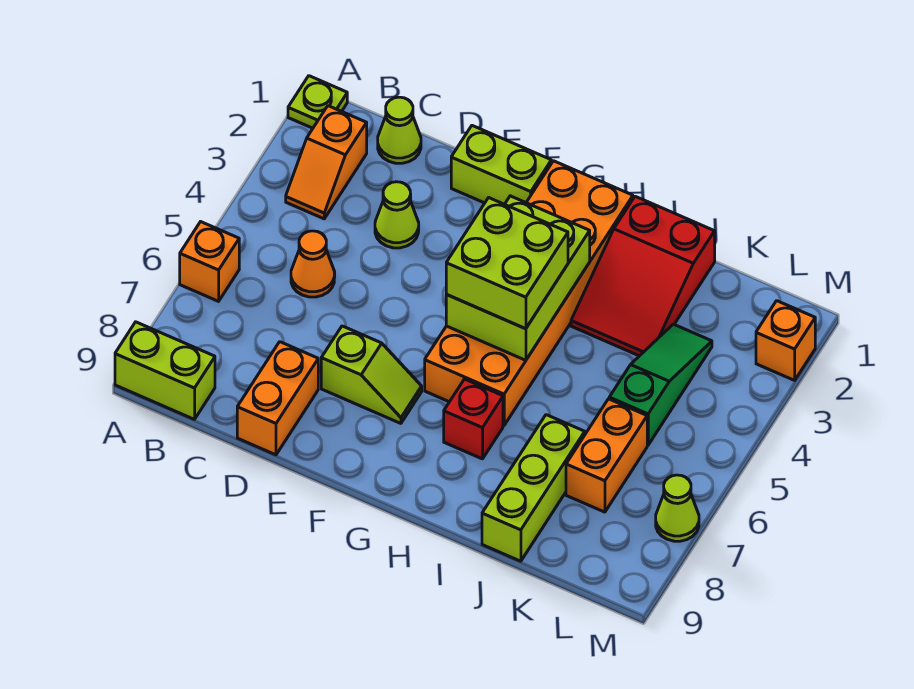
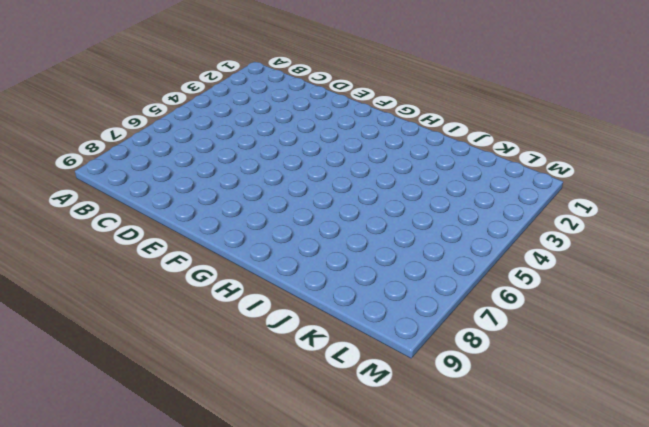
none -> lime 1x1 plate [288,76,347,128]
none -> orange 1x1 brick [180,222,239,301]
none -> lime 1x2 brick [115,322,215,419]

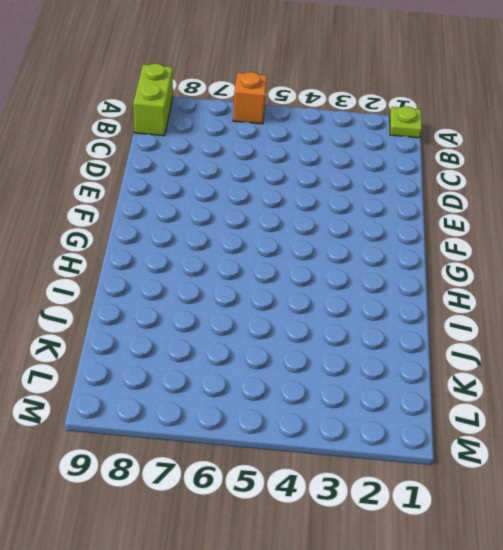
none -> orange 1x2 slope [286,106,367,219]
none -> lime 1x1 cone [378,97,421,163]
none -> orange 1x1 cone [291,231,335,297]

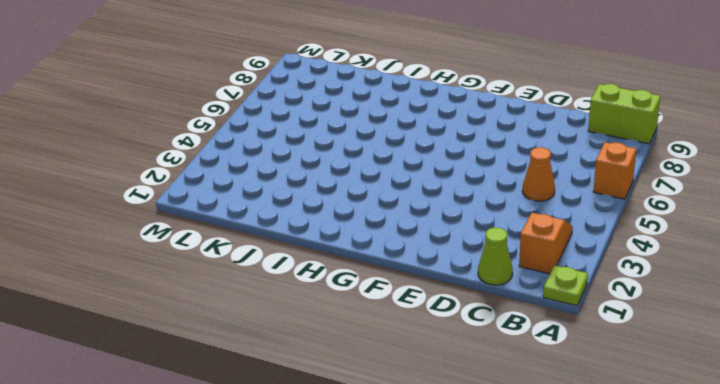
none -> lime 1x1 cone [375,182,419,248]
none -> orange 1x2 brick [237,342,318,455]
none -> lime 1x2 brick [451,126,551,204]

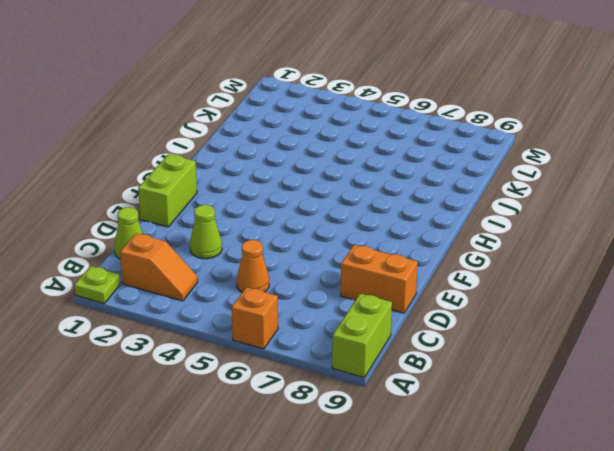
none -> lime 1x2 slope [321,326,422,423]
none -> orange 2x6 brick [425,161,633,425]
none -> red 1x1 brick [444,379,503,459]

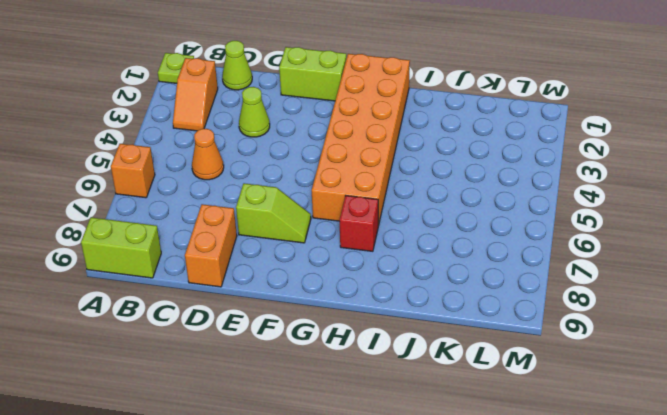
none -> red 2x3 slope [571,196,715,356]
none -> lime 1x3 brick [482,415,585,561]
none -> green 1x3 slope [609,324,712,445]

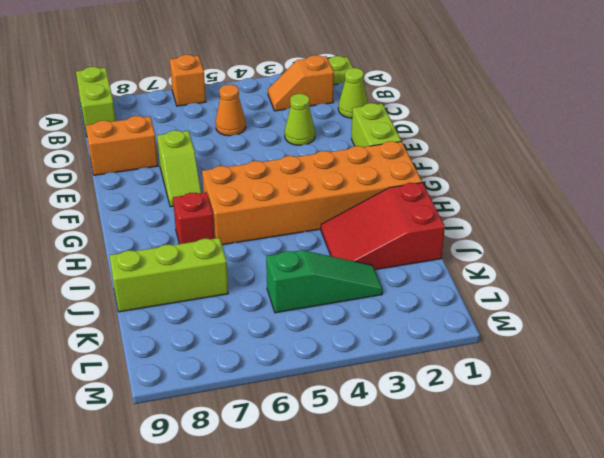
none -> orange 1x2 brick [566,399,647,512]
none -> orange 1x1 brick [756,301,815,380]
none -> lime 1x1 cone [656,475,699,541]

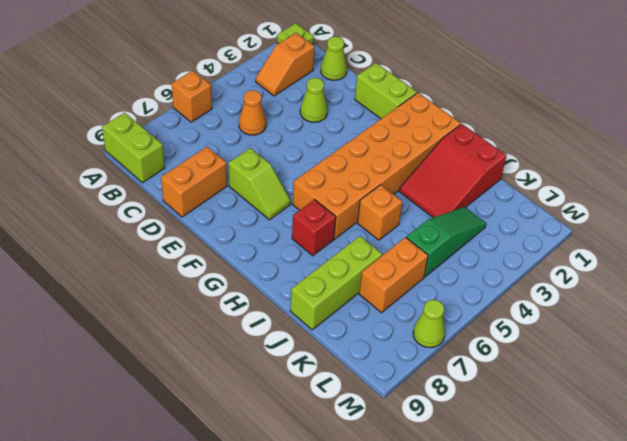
orange 1x1 brick [358,185,402,240] -> orange 1x1 brick moved to [756,301,815,380]
none -> lime 2x3 brick [446,196,590,360]
none -> lime 2x2 brick [446,198,568,329]

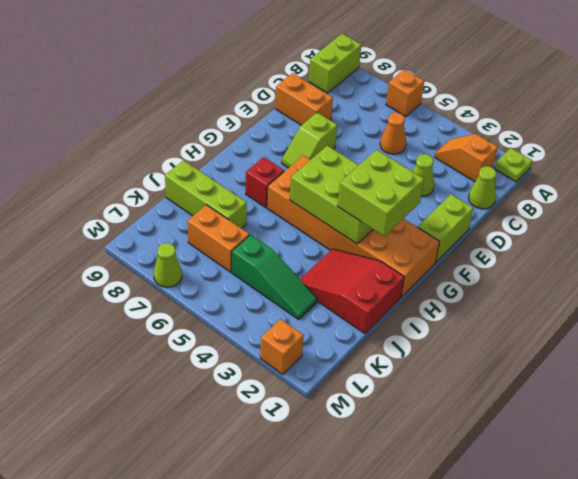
lime 2x2 brick [338,150,424,236] -> lime 2x2 brick moved to [446,198,568,329]

